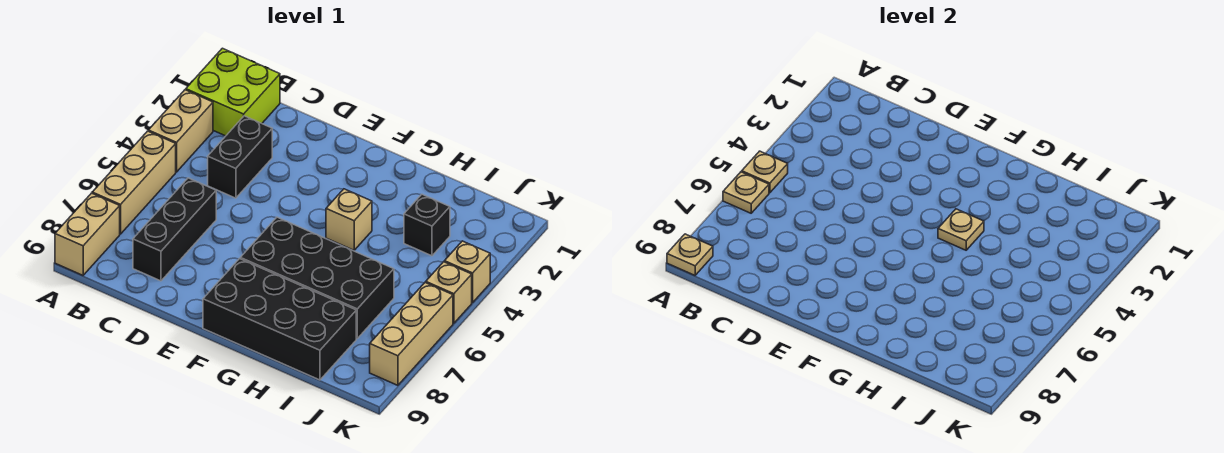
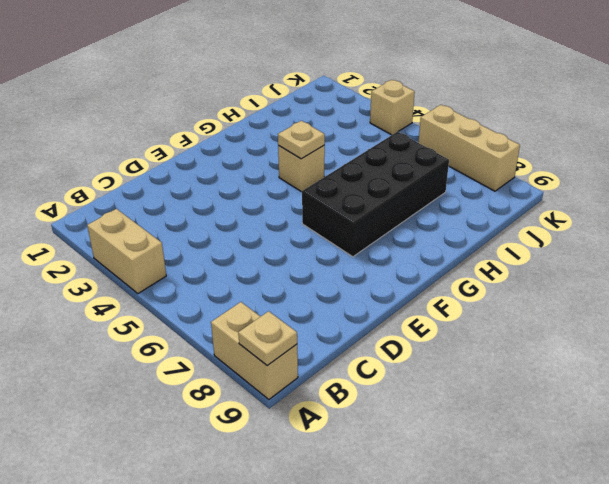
none -> lime 2x2 brick [186,48,280,136]
none -> tan 1x3 brick [92,131,176,234]
none -> black 1x2 brick [208,116,272,198]

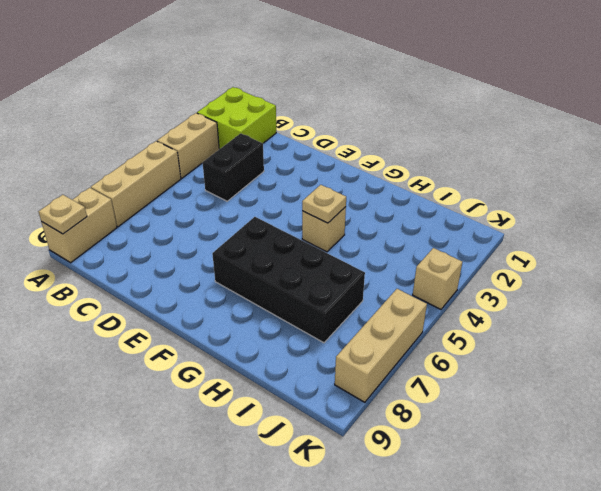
none -> black 1x3 brick [133,178,216,281]
none -> black 2x4 brick [203,259,356,380]
none -> black 1x1 brick [404,194,450,256]

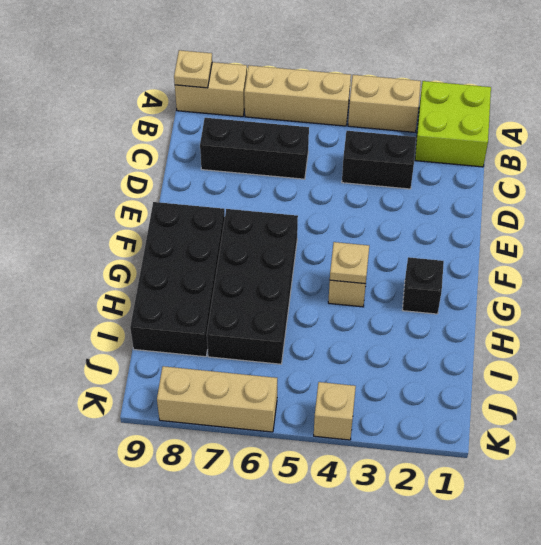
black 1x1 brick [402,257,444,314] -> black 1x1 brick moved to [404,194,450,256]
none -> tan 1x1 brick [426,262,472,323]
none -> tan 1x1 plate [742,151,788,193]
none -> tan 1x1 plate [723,172,769,213]

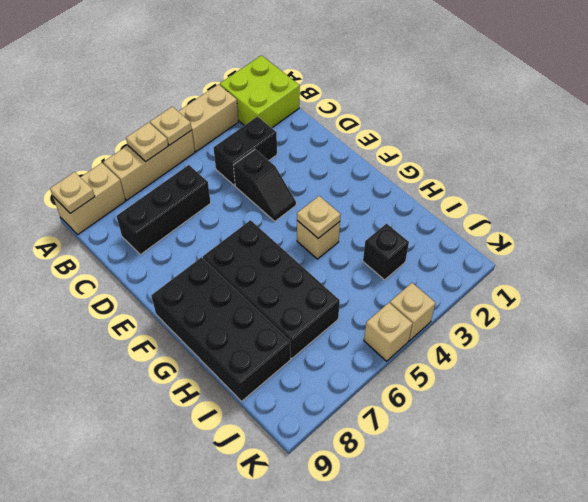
black 1x2 slope [234,149,296,221] -> none
none -> tan 1x3 brick [370,282,453,385]

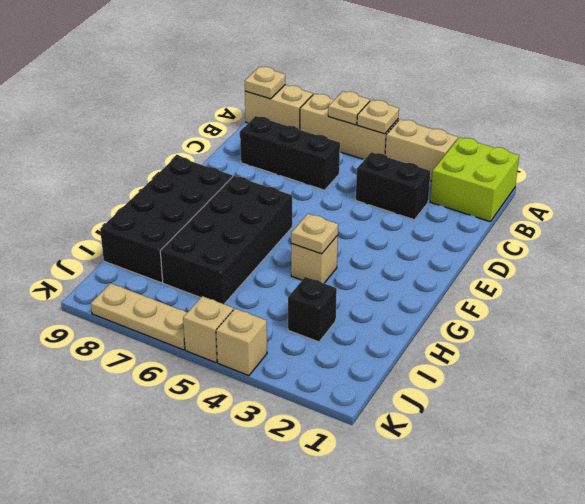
tan 1x3 plate [91,283,187,350] -> tan 1x3 brick [370,282,453,385]

